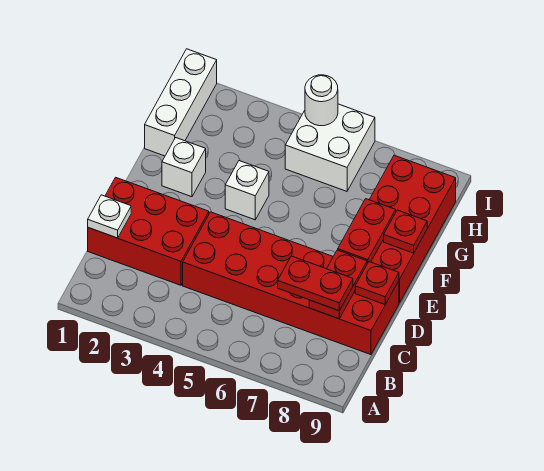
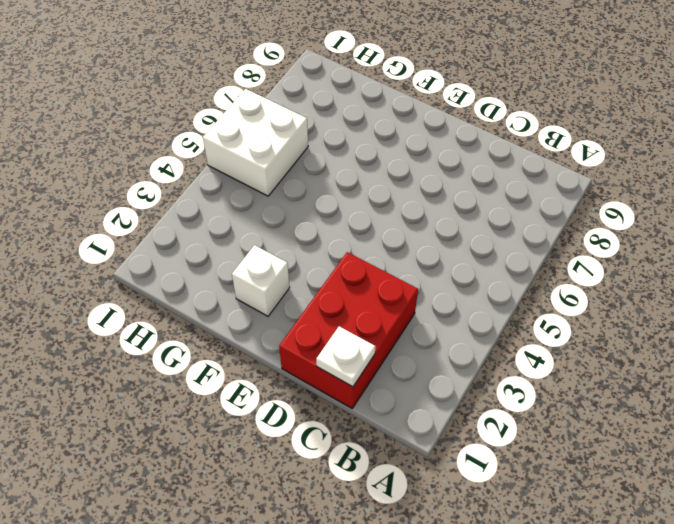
none -> red 2x6 brick [183,212,399,355]
none -> red 2x4 brick [369,155,456,303]
none -> white 1x1 brick [225,161,269,220]

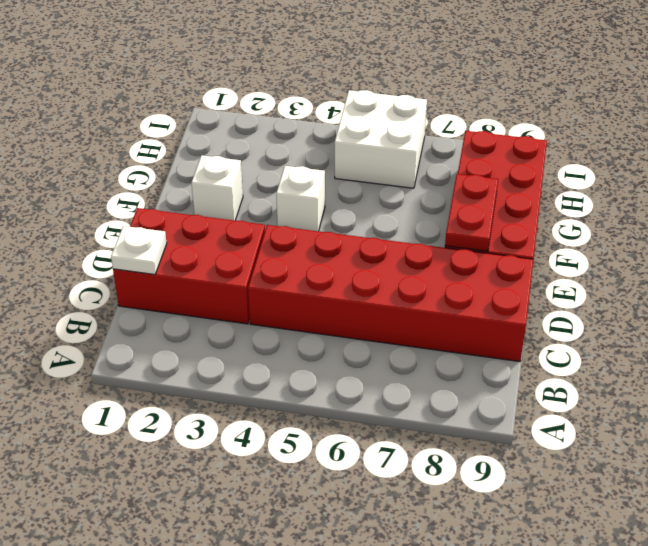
none -> white 1x3 brick [145,49,217,156]
none -> red 1x2 plate [309,250,367,319]
none -> red 1x1 plate [355,262,399,304]

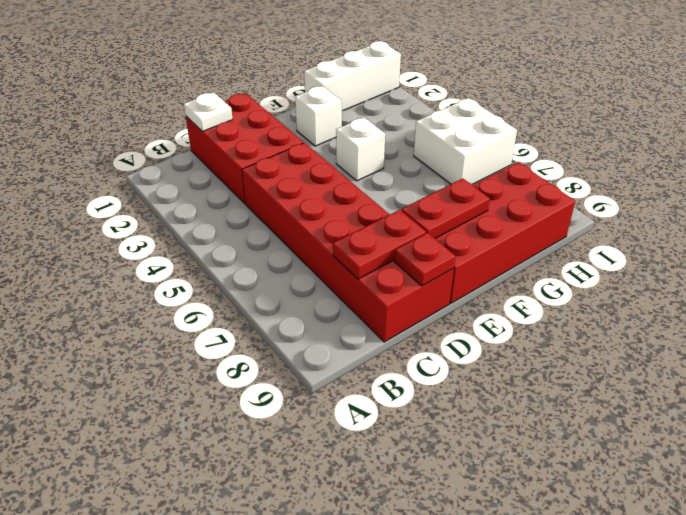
none -> red 1x1 plate [384,210,427,253]
none -> white 1x1 round brick [305,75,338,126]
none -> red 1x2 plate [278,256,353,311]

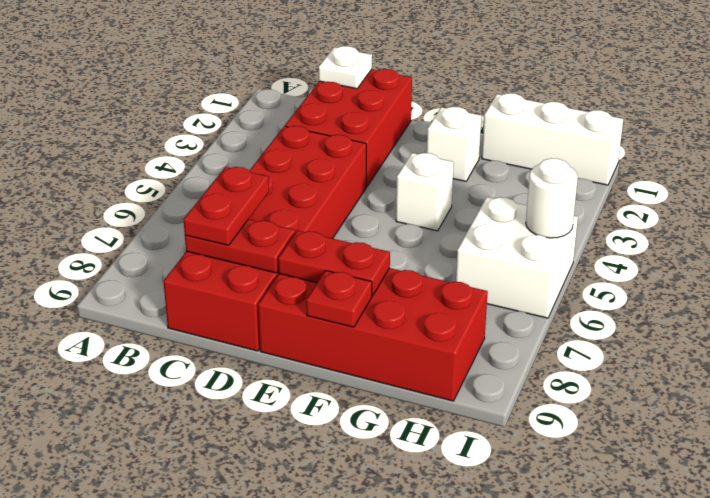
none -> red 1x1 plate [355,262,399,304]

